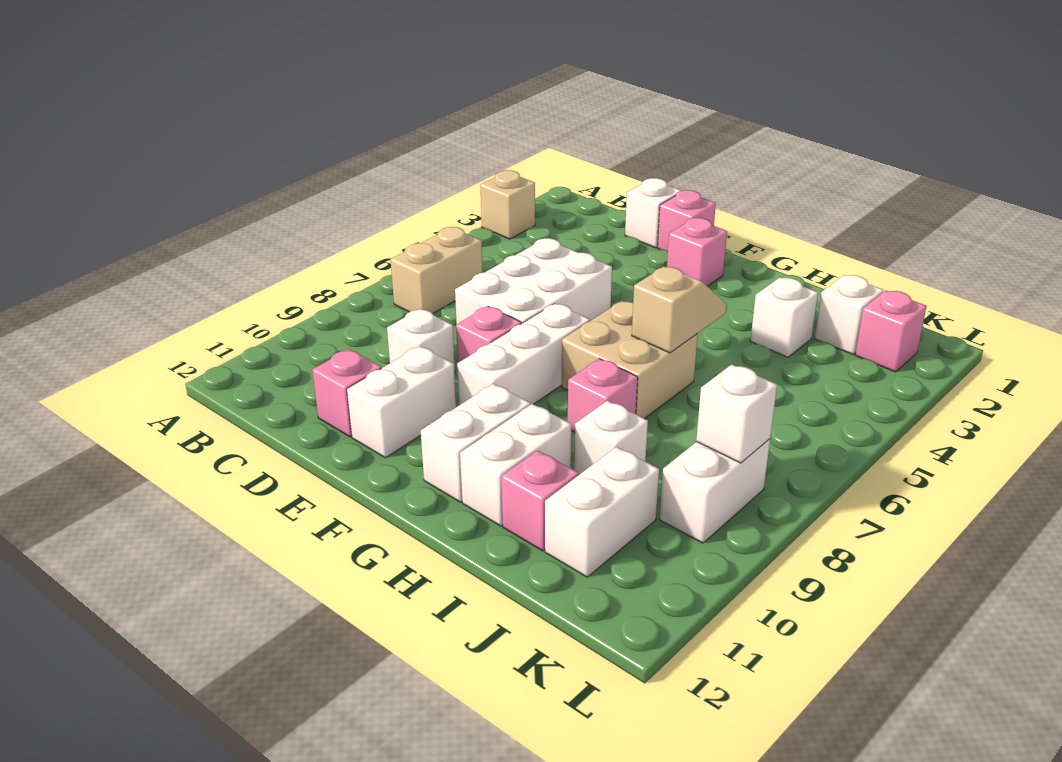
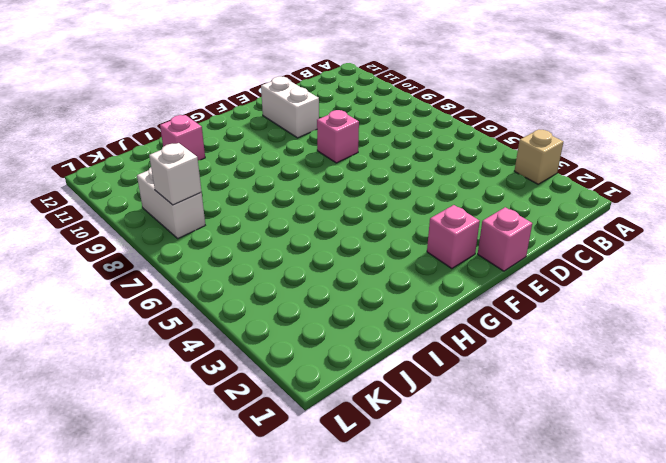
none -> tan 1x2 brick [390,227,483,314]
none -> white 1x1 brick [625,178,681,248]
none -> white 2x3 brick [455,238,612,324]

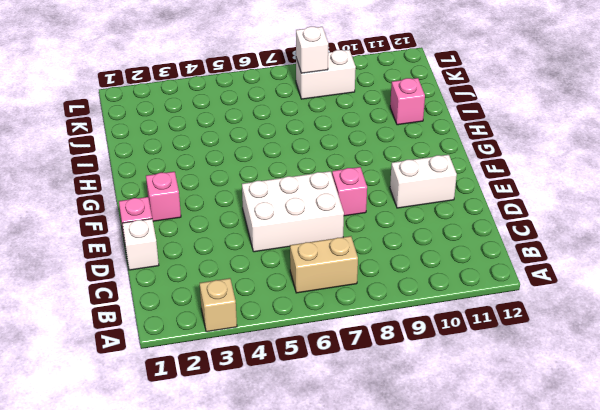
none -> white 1x1 brick [387,309,455,373]
none -> pink 1x1 brick [312,349,382,437]
none -> white 1x3 brick [457,304,590,405]

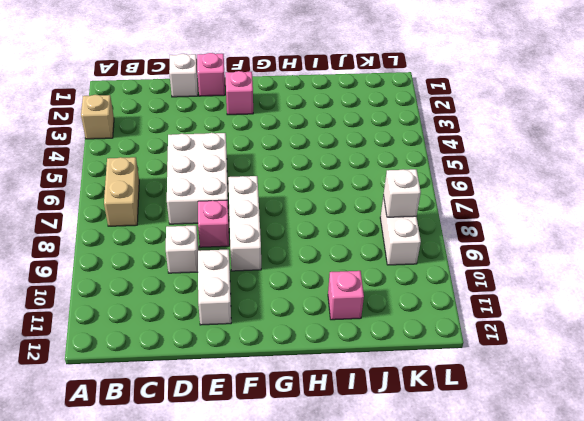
none -> pink 1x1 brick [312,349,382,437]
none -> tan 2x2 brick [562,301,698,419]
none -> white 1x2 brick [421,384,530,502]

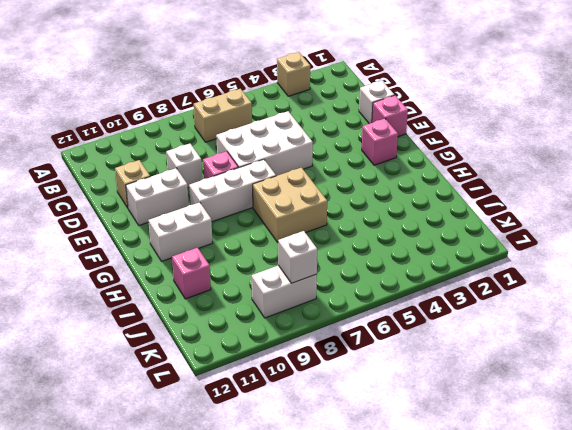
tan 1x1 brick [115,160,150,208] -> pink 1x1 brick [312,349,382,437]
none -> pink 1x1 brick [568,359,638,432]
none -> white 1x2 brick [460,404,571,526]
none -> white 1x1 brick [750,278,818,357]

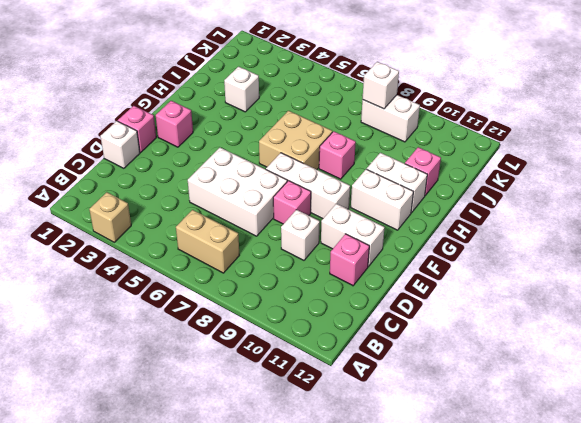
none -> white 1x1 brick [574,401,648,475]
none -> white 1x1 brick [815,275,883,354]
none -> white 1x2 brick [545,447,659,577]

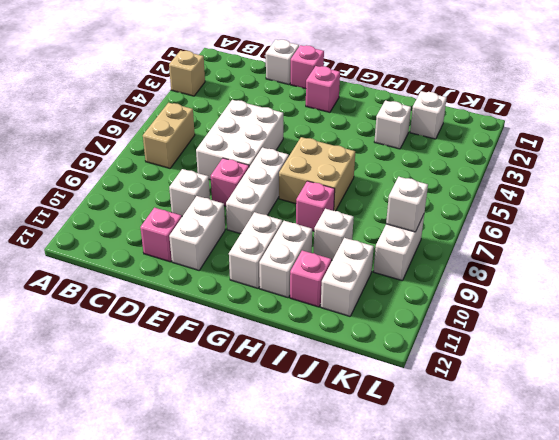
none -> pink 1x1 brick [855,290,927,372]
none -> tan 1x2 slope [632,267,727,353]

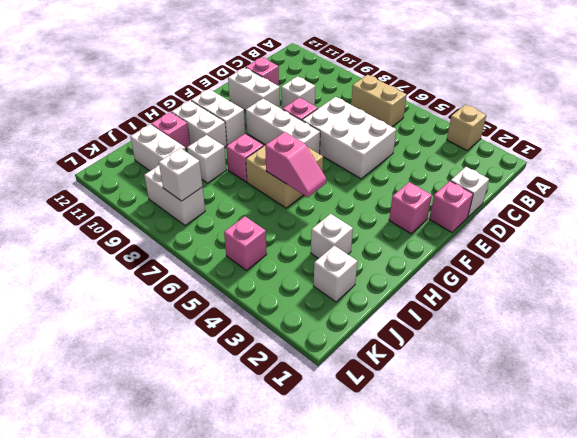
pink 1x2 slope [265,132,326,197] -> tan 1x2 slope [632,267,727,353]
pink 1x1 brick [224,216,267,270] -> pink 1x1 brick moved to [855,290,927,372]

